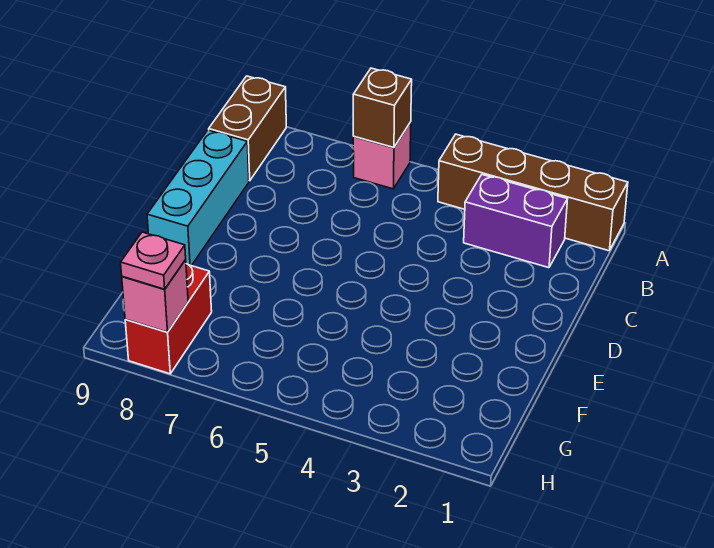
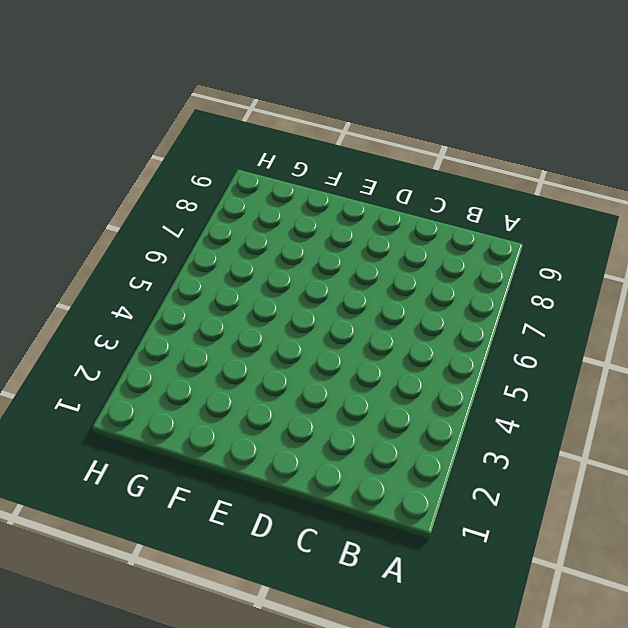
none -> brown 1x4 brick [438,134,628,251]
none -> pink 1x1 brick [353,122,411,189]

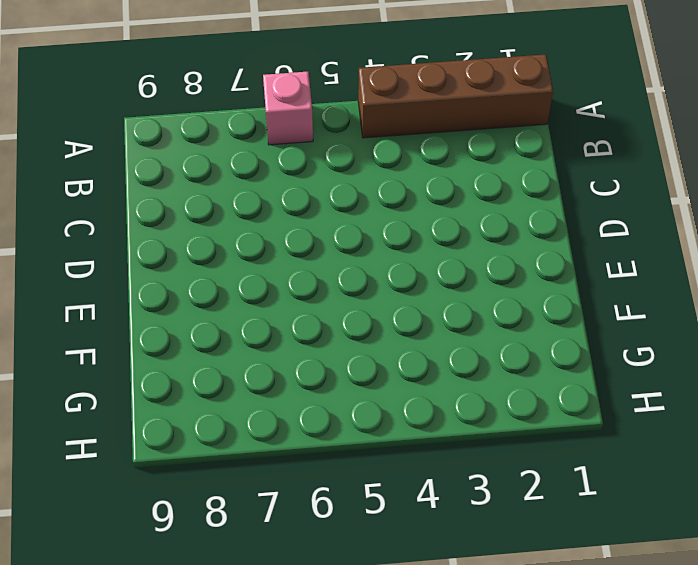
none -> brown 1x2 brick [209,76,286,181]
none -> purple 1x2 brick [464,175,568,268]

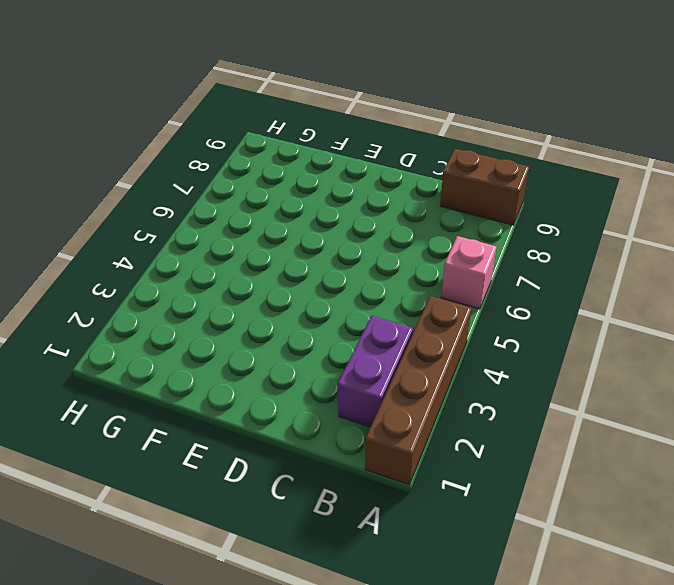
none -> cyan 1x3 brick [147,130,249,266]
none -> red 1x2 brick [125,264,212,374]

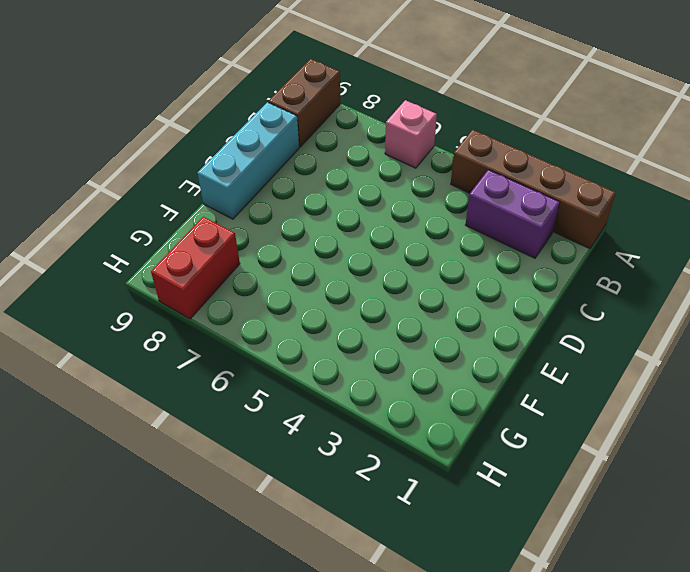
none -> brown 1x1 brick [353,68,412,148]
none -> pink 1x1 brick [122,260,188,332]

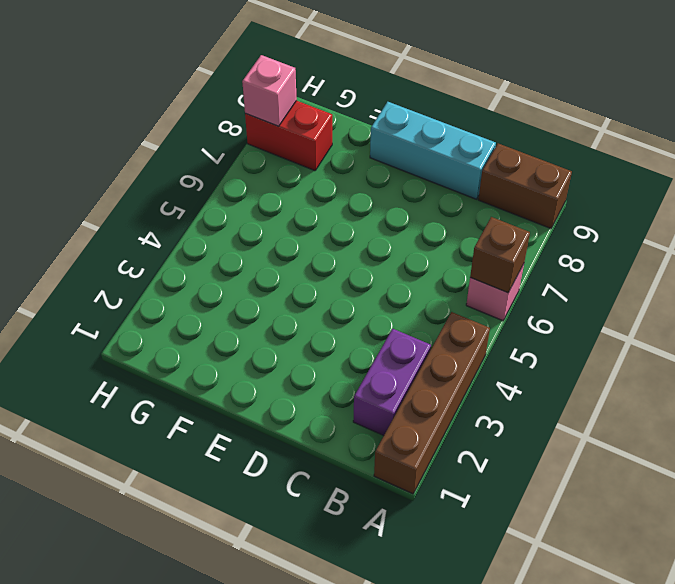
none -> pink 1x1 plate [121,232,186,289]

